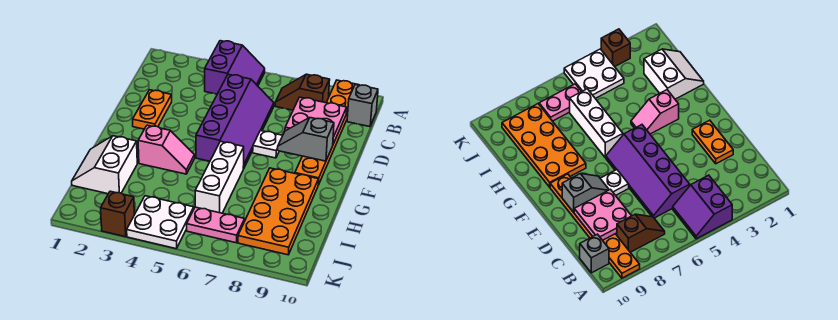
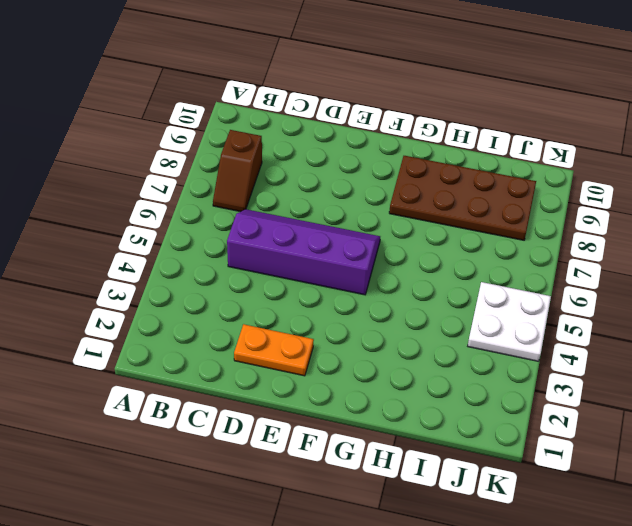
brown 2x4 plate [389,156,536,240] -> orange 2x4 plate [238,168,318,255]
none -> purple 2x2 slope [205,41,265,94]
none -> orange 1x6 plate [295,80,358,185]
none -> grey 1x1 brick [347,84,378,127]

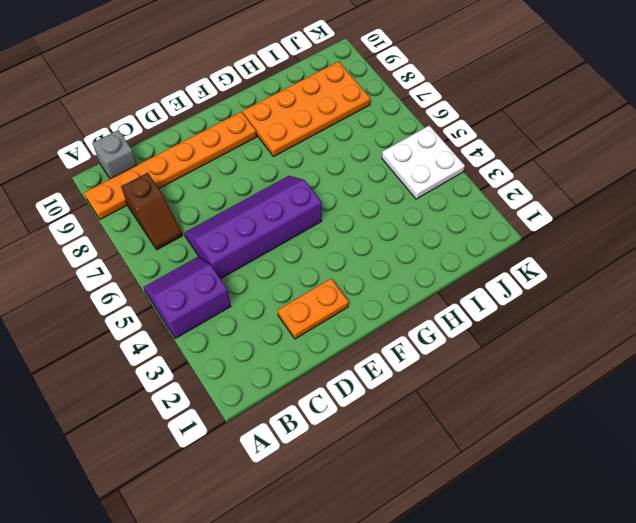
none -> white 1x1 plate [253,131,283,158]
none -> pink 1x2 slope [138,125,195,174]
none -> white 1x3 brick [195,141,244,213]

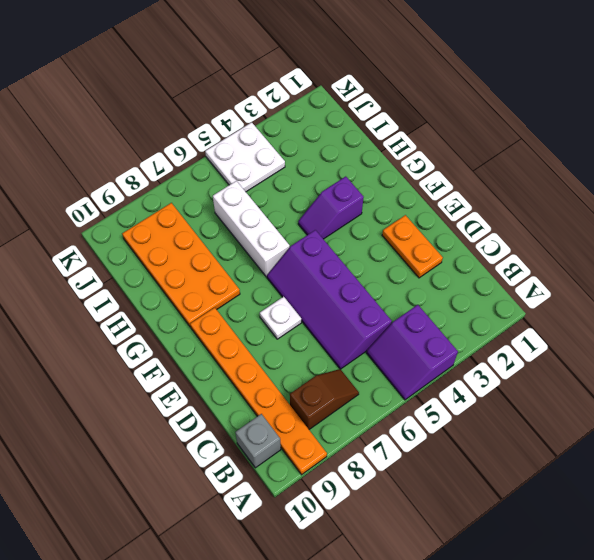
purple 1x2 slope [298,176,364,239] -> pink 1x2 slope [138,125,195,174]
none -> white 2x2 slope [72,136,137,194]
none -> pink 1x2 plate [187,207,245,243]
none -> brown 1x1 brick [101,191,134,237]

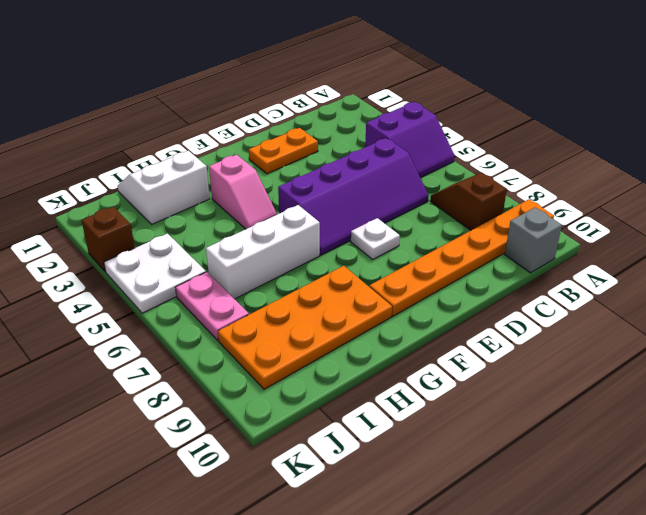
none -> pink 2x2 plate [285,97,347,144]
none -> grey 1x2 slope [278,118,334,161]

